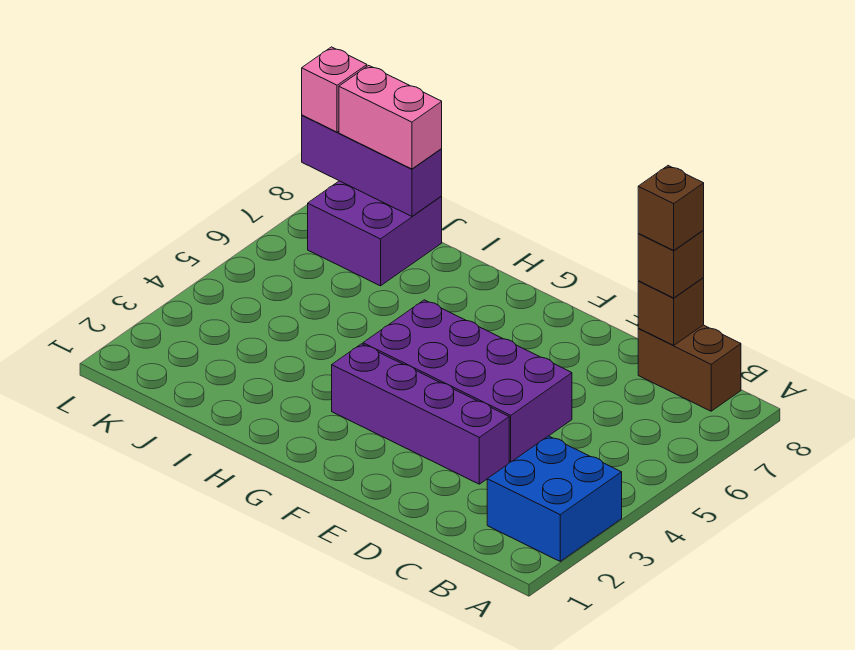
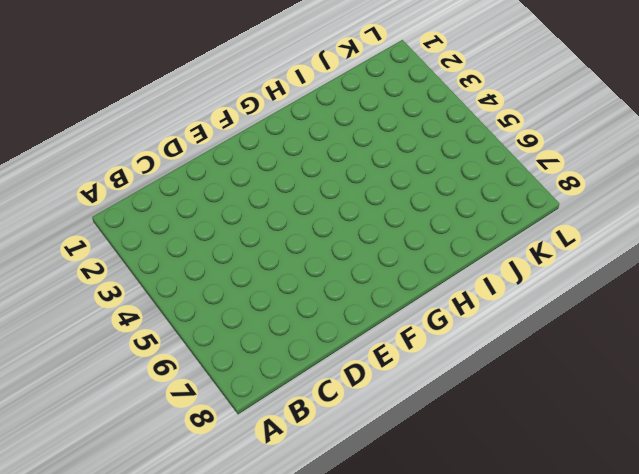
none -> blue 2x2 brick [487,436,622,561]
none -> brown 1x2 brick [638,325,741,411]

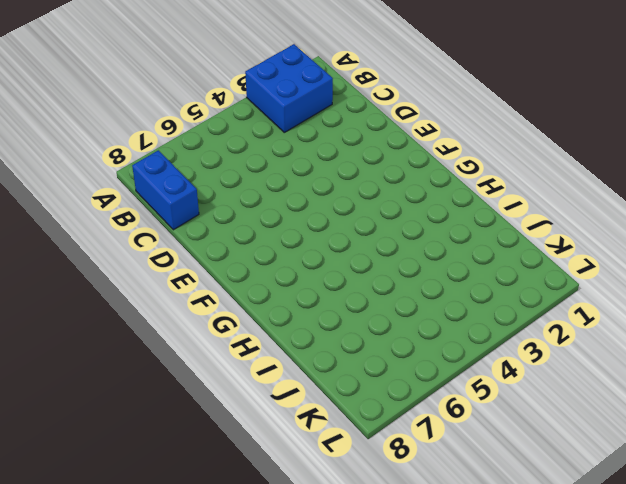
blue 1x2 brick [132,150,199,230] -> brown 1x2 brick [638,325,741,411]
none -> purple 1x4 brick [332,344,509,484]
none -> purple 2x4 brick [363,300,572,462]

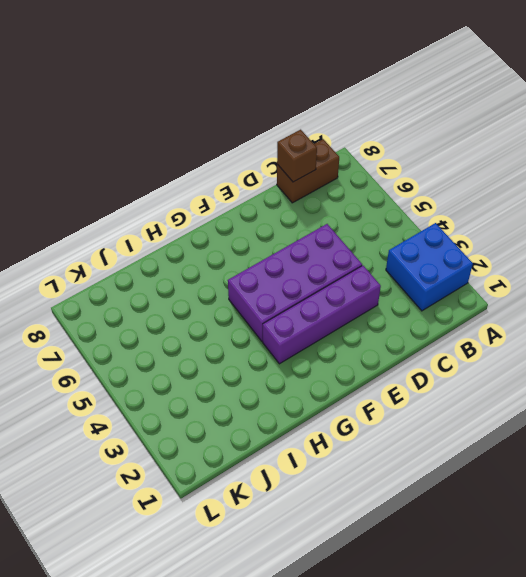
none -> purple 2x2 brick [308,181,442,286]
none -> purple 1x3 brick [302,115,442,216]

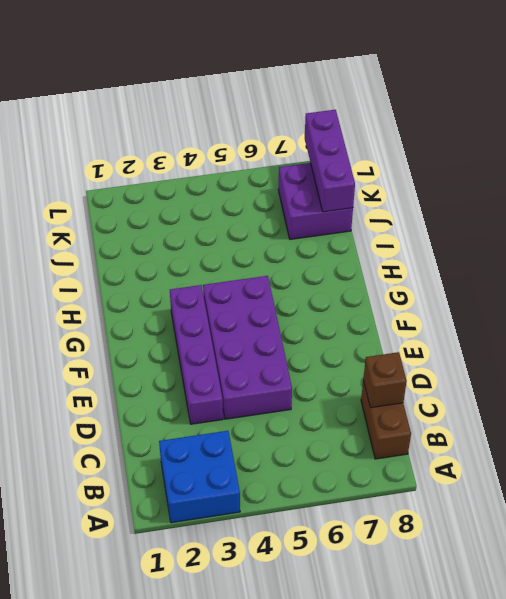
none -> brown 1x1 brick [638,231,704,298]
none -> pink 1x2 brick [339,66,442,169]

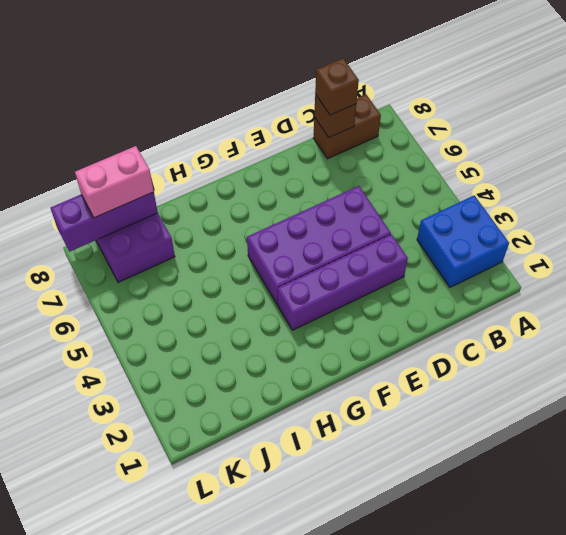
none -> pink 1x1 brick [302,47,367,132]
none -> brown 1x1 brick [638,166,704,250]

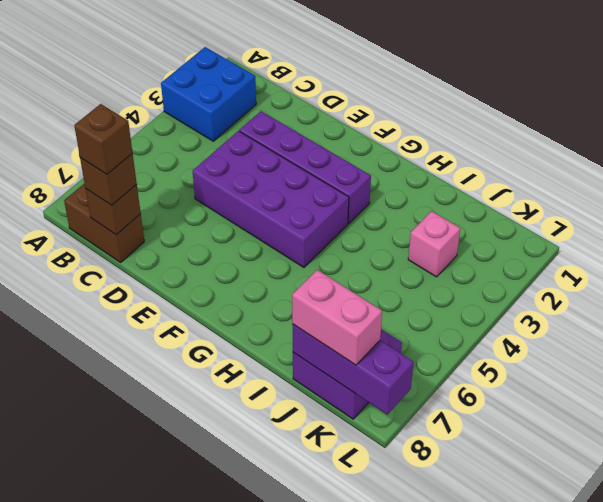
pink 1x1 brick [408,211,460,277] -> pink 1x1 brick moved to [302,47,367,132]

